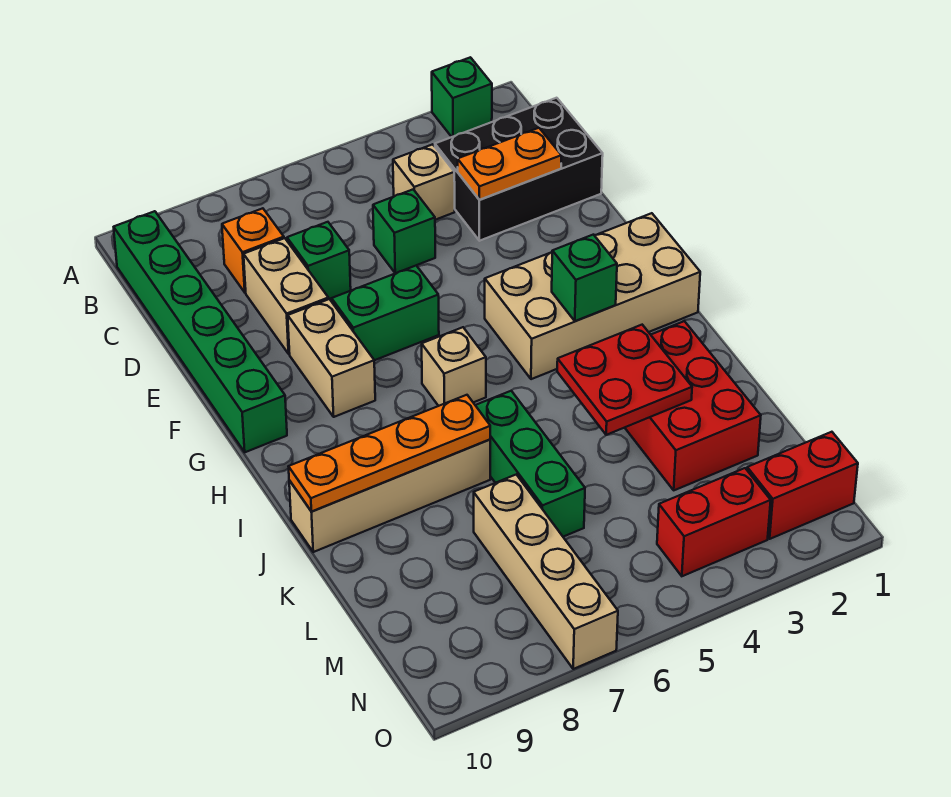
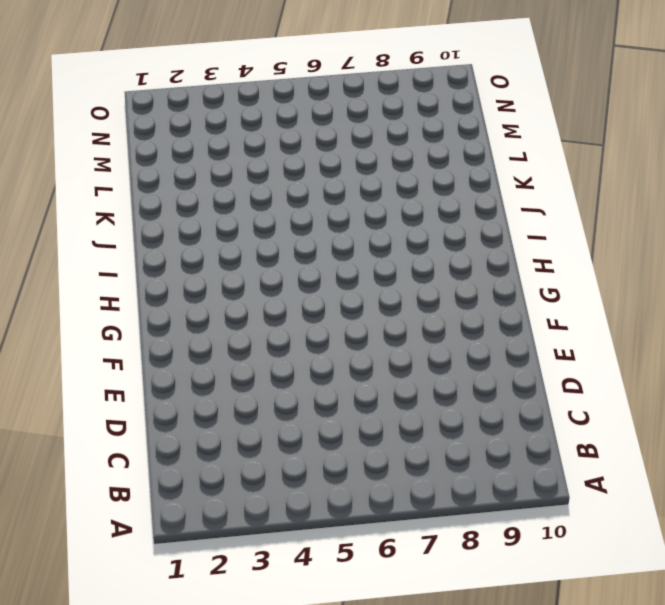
none -> green 1x1 brick [432,57,492,137]
none -> green 1x6 brick [114,211,287,452]
none -> black 2x3 brick [435,98,603,241]

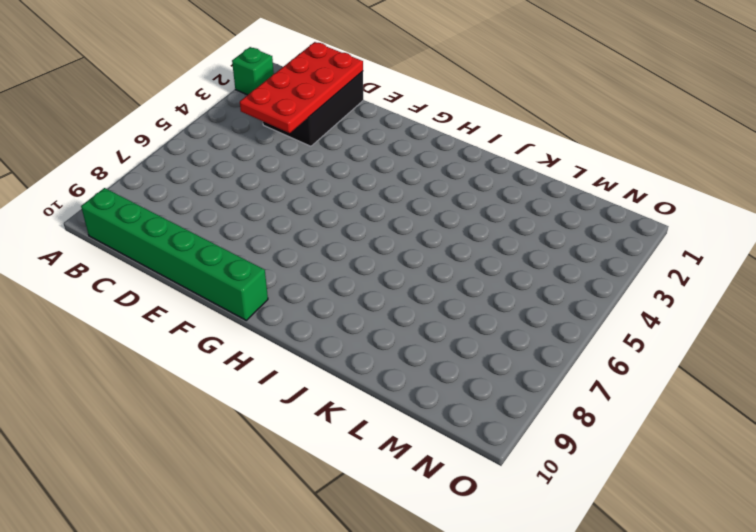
red 2x4 plate [240,42,363,133] -> orange 1x2 plate [458,128,561,200]
none -> tan 1x1 brick [393,144,455,220]
none -> orange 1x1 brick [222,208,284,293]
none -> green 1x1 brick [373,190,435,273]

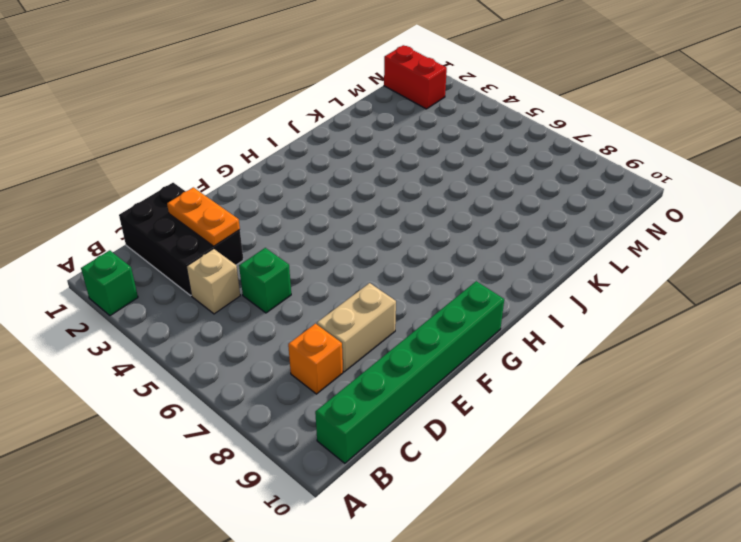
none -> green 1x1 brick [287,222,351,299]
none -> green 1x2 brick [331,266,439,360]
none -> tan 1x2 brick [288,299,375,417]

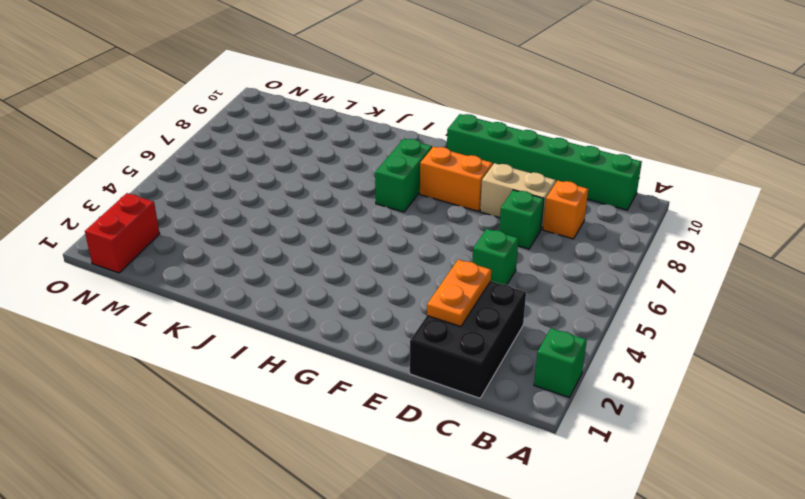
orange 1x2 brick [420,147,493,211] -> tan 1x2 brick [288,299,375,417]
green 1x2 brick [375,139,432,212] -> green 1x2 brick moved to [331,266,439,360]
none -> tan 1x1 brick [393,144,455,220]
none -> tan 2x4 brick [485,213,700,379]
none -> tan 1x1 brick [422,327,486,406]

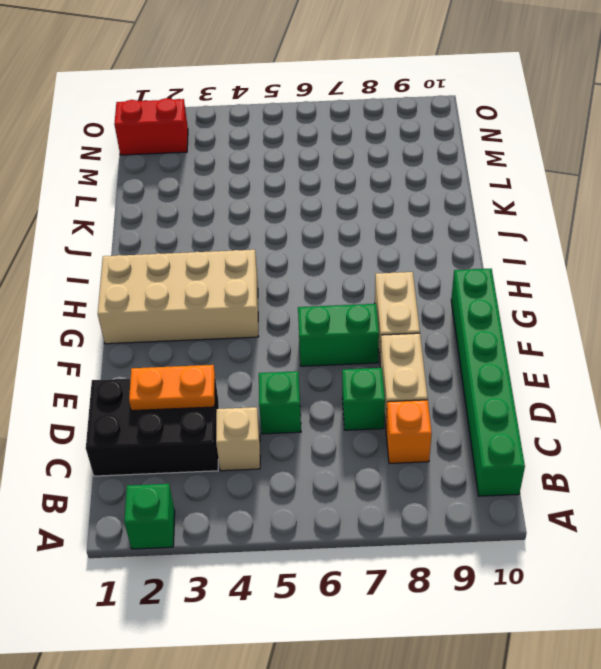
none -> tan 1x1 brick [422,327,486,406]
none -> red 2x3 brick [625,321,761,490]
none -> green 1x3 brick [475,391,585,537]

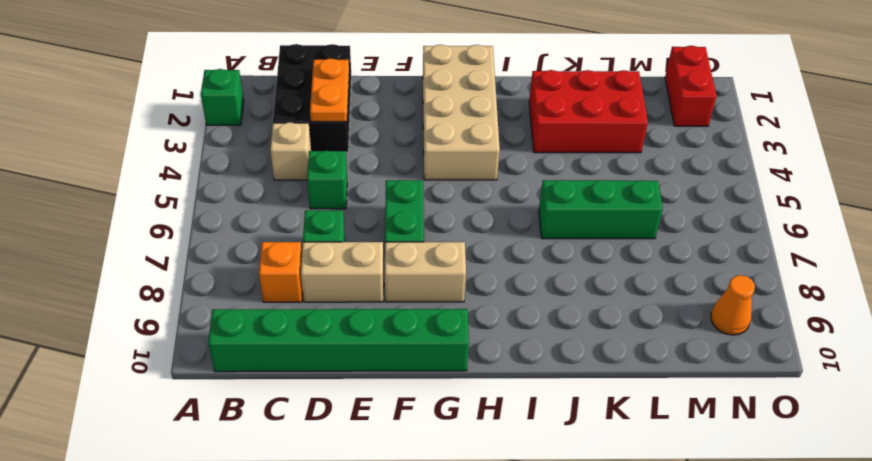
orange 1x1 cone [711,275,755,335] -> none
none -> tan 1x1 brick [422,327,486,406]
none -> tan 1x4 brick [289,439,490,552]
none -> tan 1x4 brick [474,475,618,669]

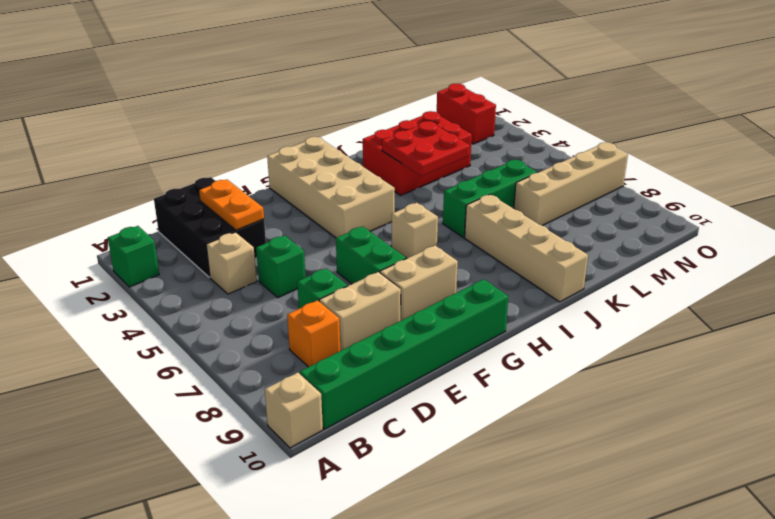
tan 1x1 brick [265,373,323,448] -> none
none -> red 1x2 brick [657,468,771,576]
none -> green 1x1 brick [552,235,617,321]
none -> orange 1x4 plate [289,395,490,512]

